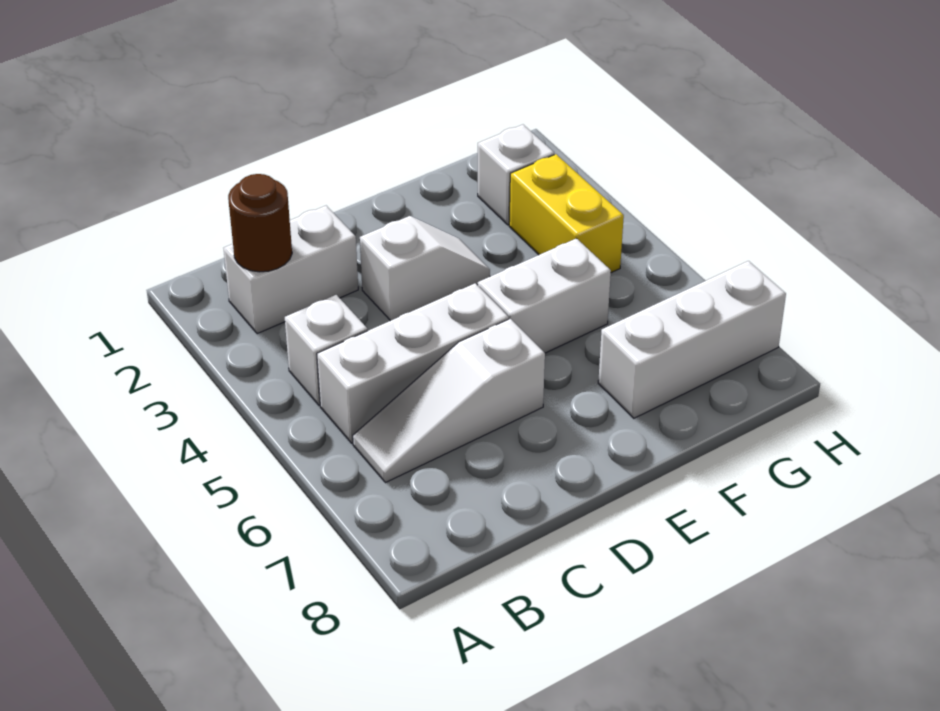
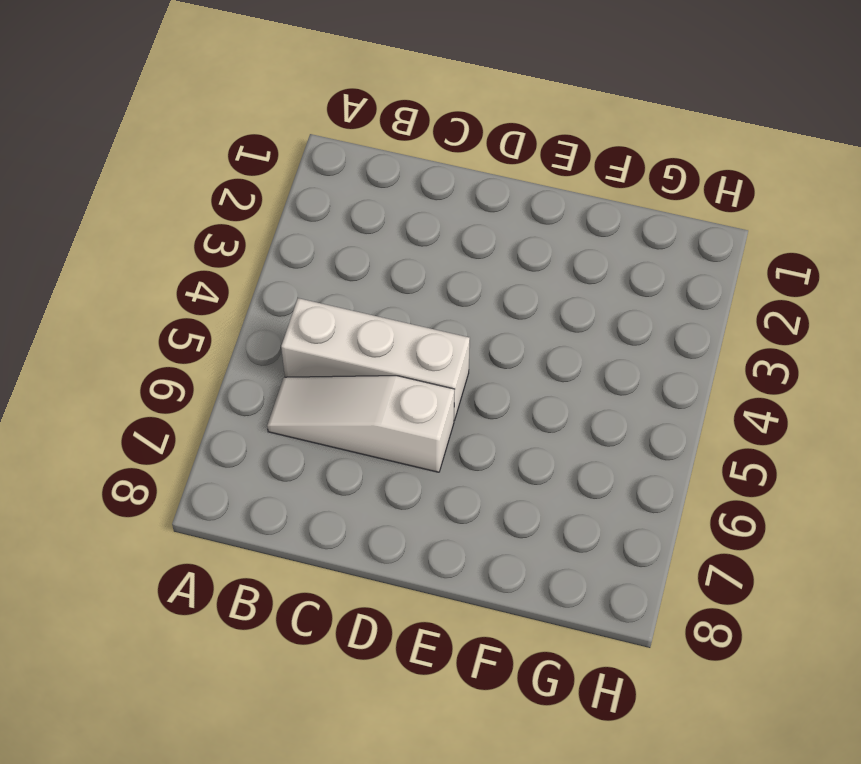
none -> white 1x2 brick [224,206,358,334]
none -> white 1x1 brick [285,295,368,405]

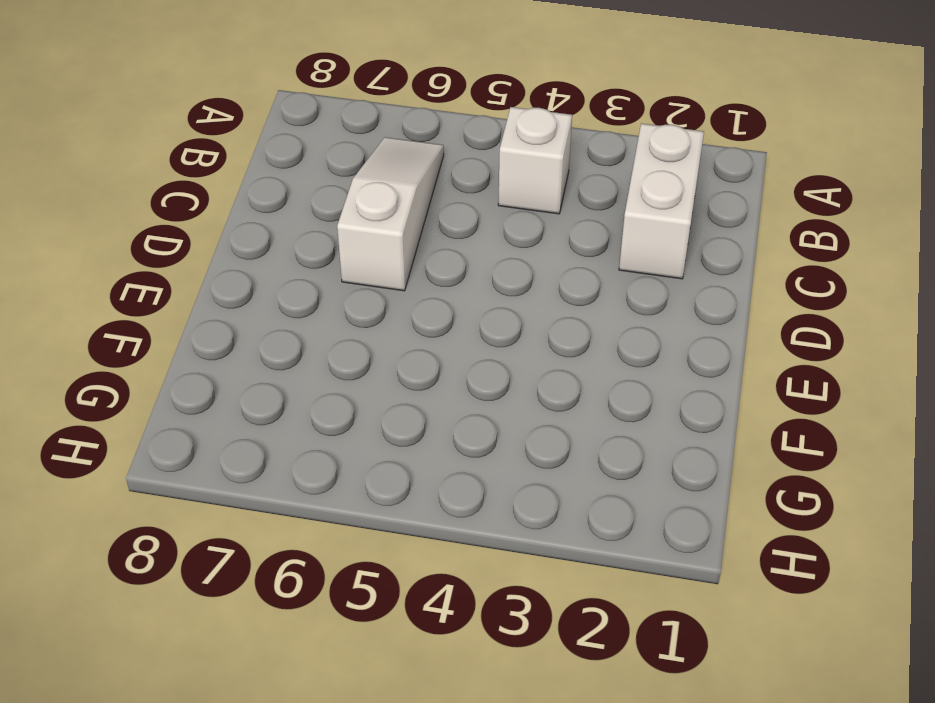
none -> white 1x3 brick [317,283,509,443]
none -> white 1x2 slope [360,216,490,321]

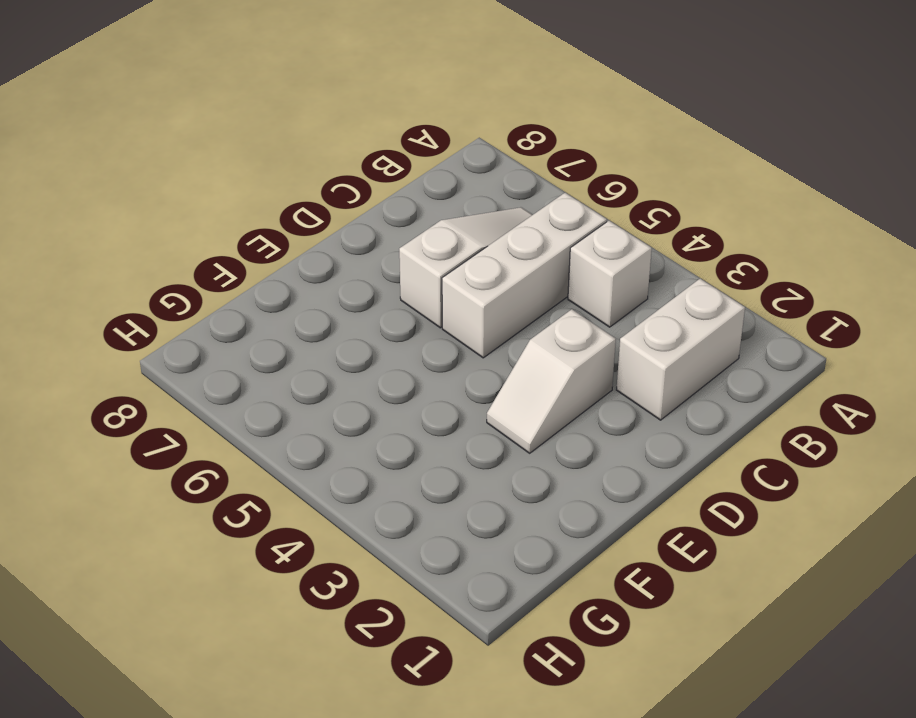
none -> white 1x2 brick [478,238,611,353]
none -> white 1x3 brick [598,261,786,418]

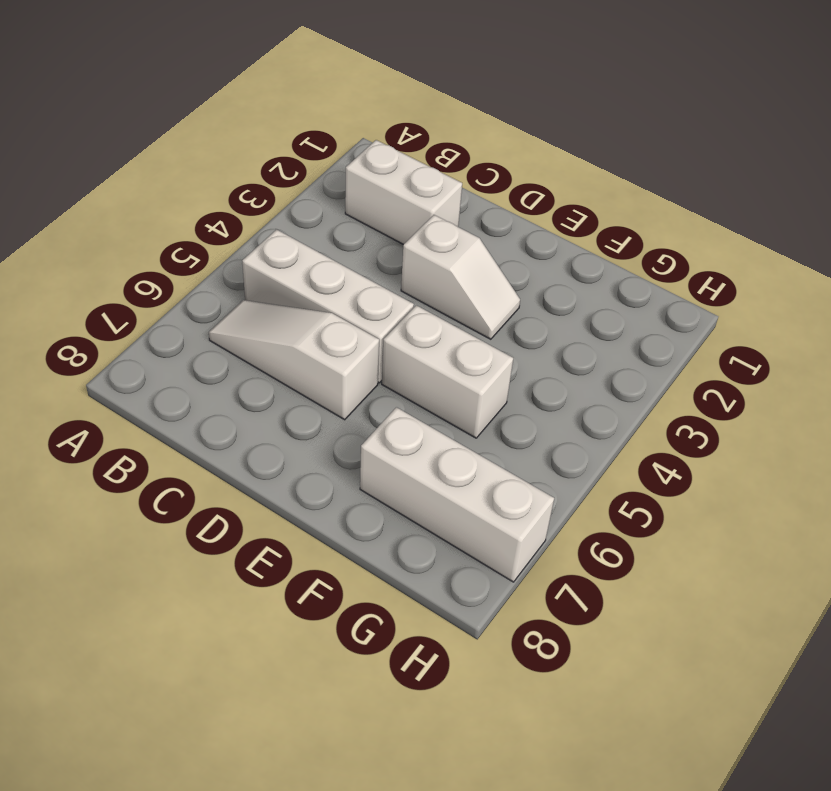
none -> white 1x1 brick [285,295,368,405]
none -> white 1x1 brick [478,125,554,225]

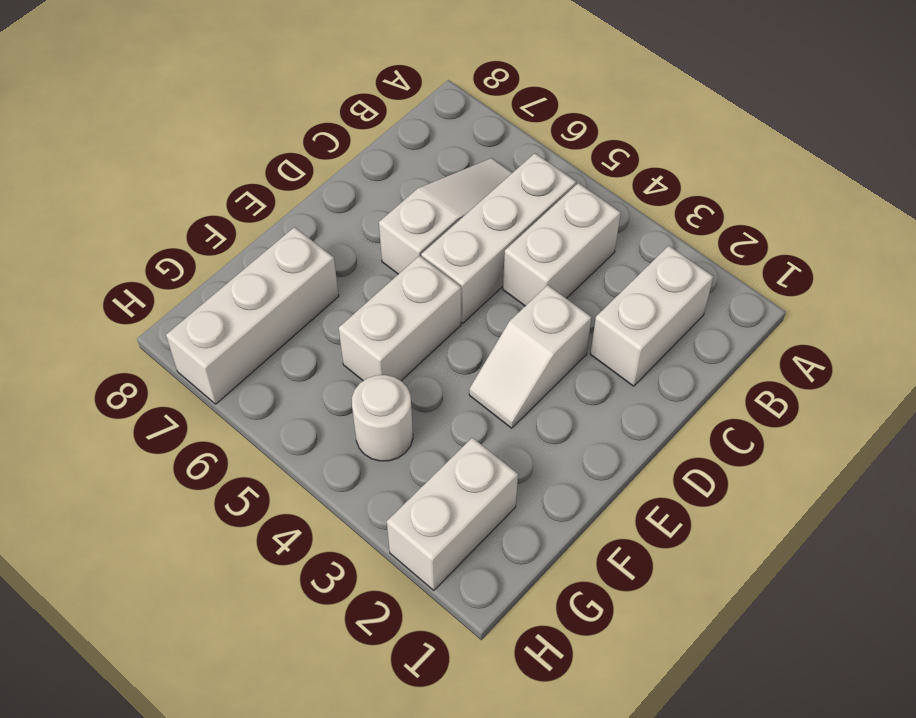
white 1x2 brick [503,183,621,306] -> white 1x1 brick [285,295,368,405]
white 1x2 brick [387,438,518,590] -> white 1x1 brick [478,125,554,225]
white 1x1 round brick [352,375,413,461] -> yellow 1x2 brick [509,154,624,273]
none -> brown 1x1 round brick [228,174,292,272]

